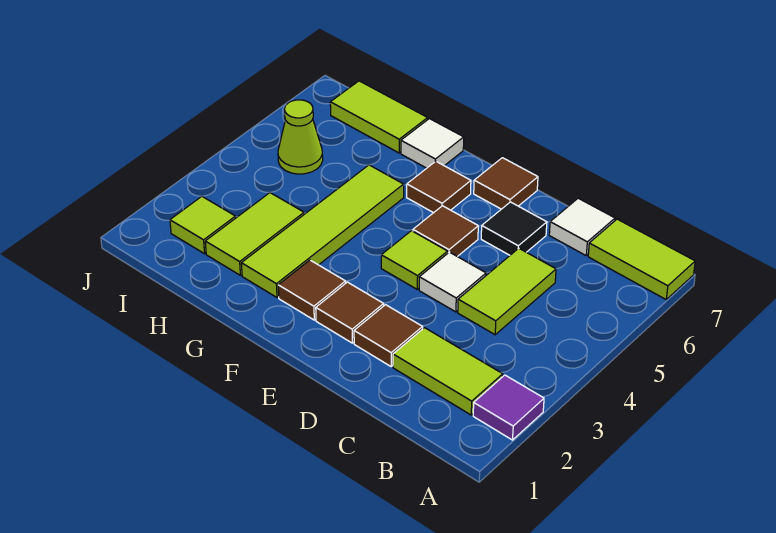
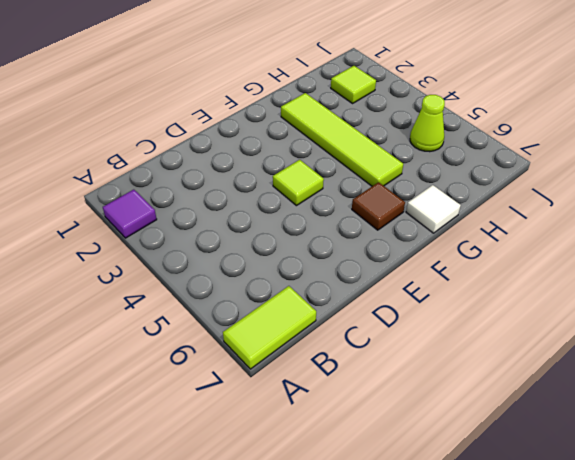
none -> lime 1x2 tile [393,328,503,415]
none -> lime 1x2 tile [458,248,556,335]
none -> white 1x1 tile [549,198,615,255]

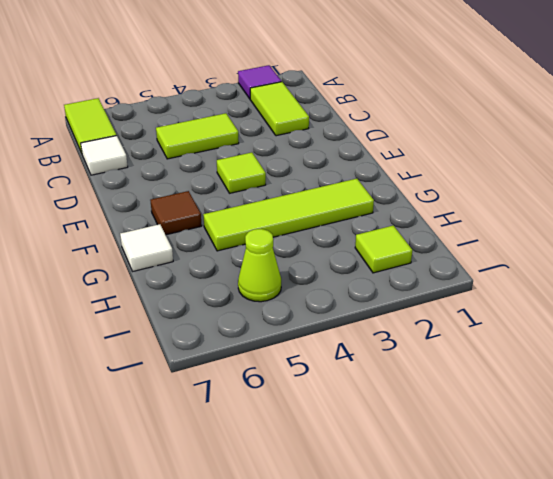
none -> brown 1x1 tile [354,305,423,366]
none -> white 1x1 tile [419,252,486,312]
none -> black 1x1 tile [481,202,547,255]

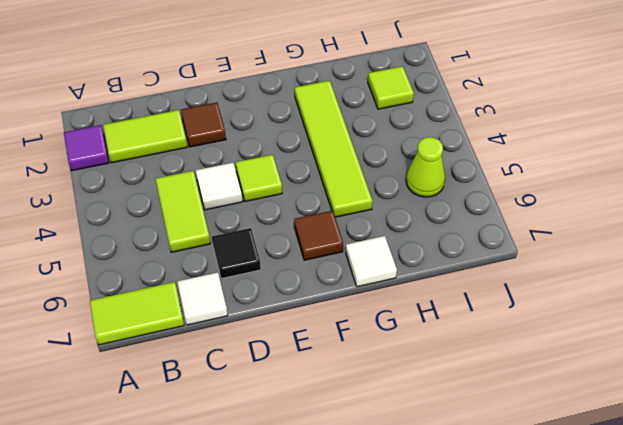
none -> brown 1x1 tile [316,282,384,343]
none -> brown 1x1 tile [413,206,478,256]
none -> brown 1x1 tile [474,158,538,209]

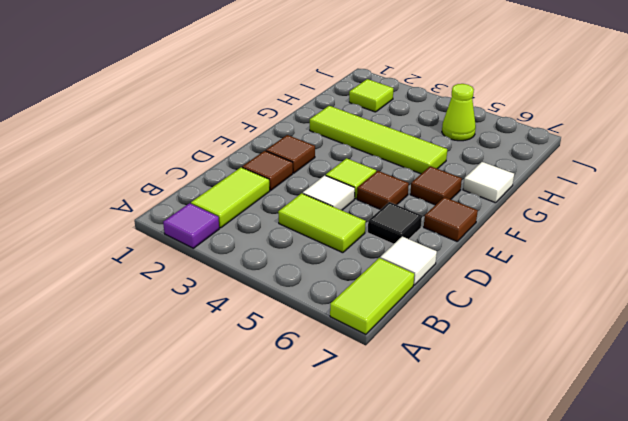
none -> brown 1x1 tile [278,260,346,320]
none -> lime 1x2 tile [205,193,304,275]
none -> lime 1x2 tile [330,81,428,153]

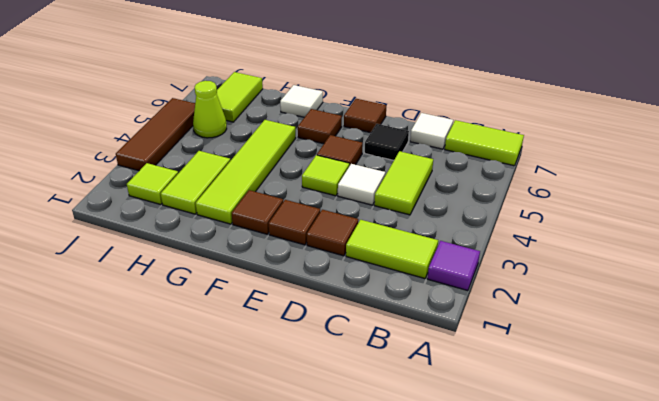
lime 1x2 tile [217,72,263,122] -> lime 1x2 tile turned to [330,81,428,153]
brown 1x3 tile [116,98,195,171] -> none

